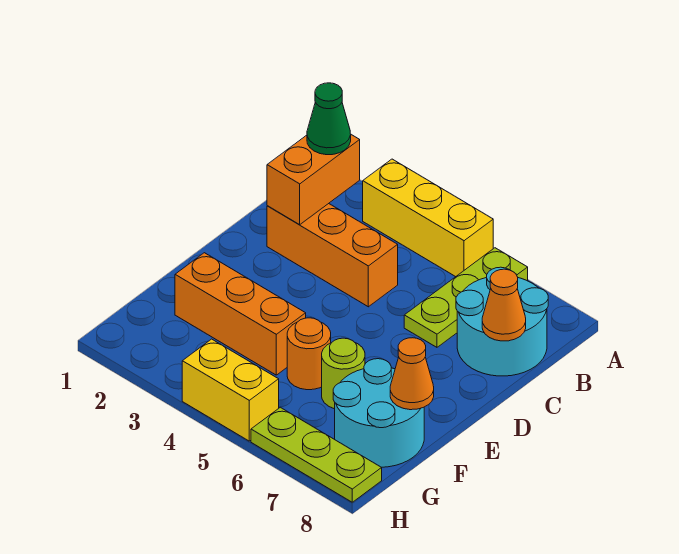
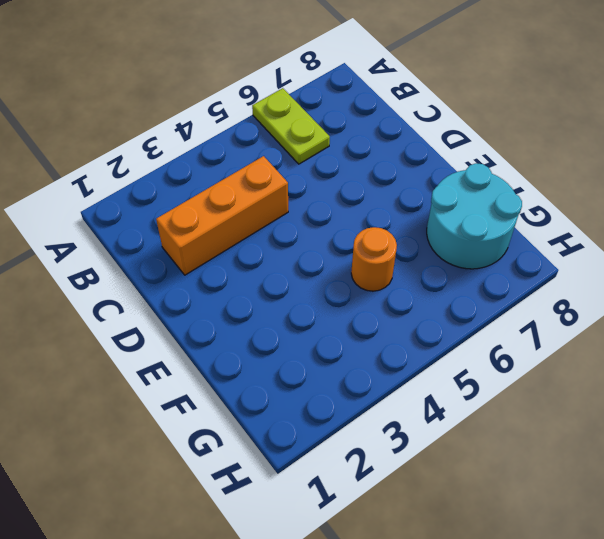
lime 1x2 plate [252,88,330,164] -> lime 1x3 plate [404,248,528,347]
none -> yellow 1x3 brick [363,159,493,277]
none -> cyan 2x2 round brick [456,267,548,376]
none -> orange 1x3 brick [175,253,306,375]

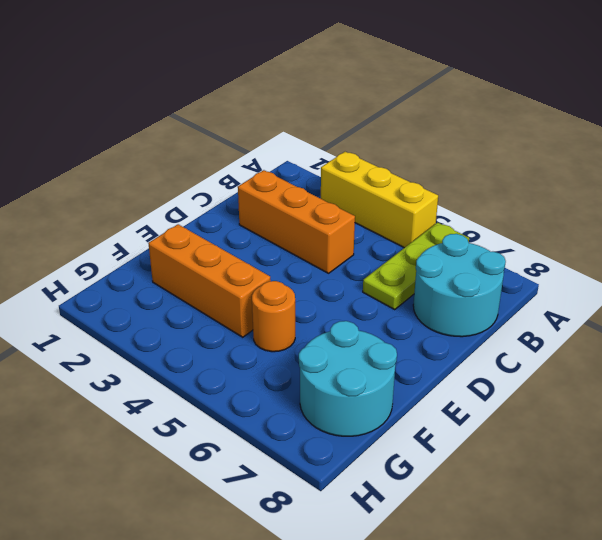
none -> lime 1x1 round brick [322,338,365,409]
none -> yellow 1x2 brick [182,339,279,441]
none -> lime 1x3 plate [251,407,382,502]

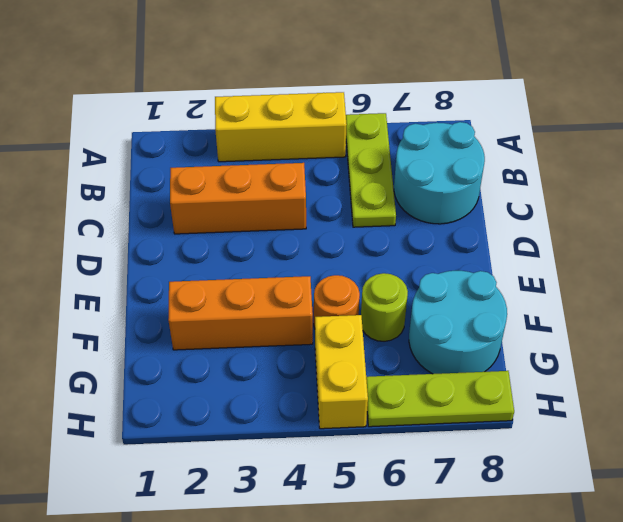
yellow 1x2 brick [315,315,368,429] -> yellow 1x2 brick turned to [182,339,279,441]
none -> orange 1x2 brick [267,135,360,225]
none -> orange 1x1 cone [482,269,526,341]
none -> orange 1x1 cone [390,338,434,410]

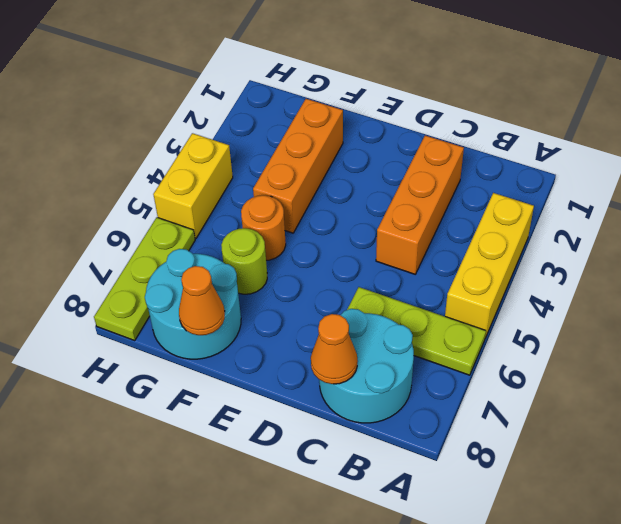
none -> orange 1x2 brick [267,135,360,225]
none -> green 1x1 cone [307,83,351,155]

